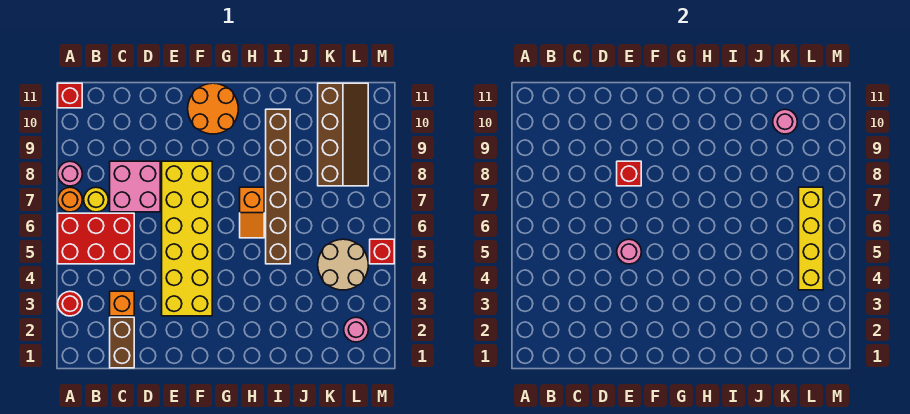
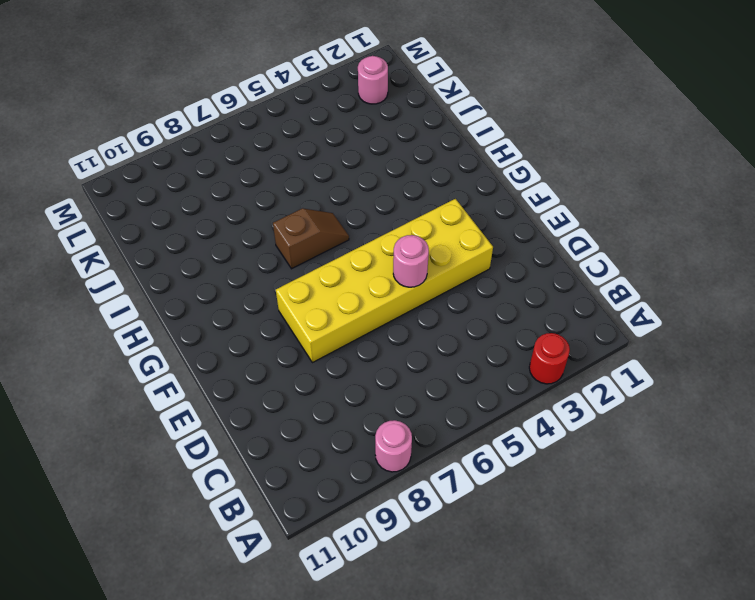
brown 1x2 slope [273,208,349,269] -> orange 1x2 slope [240,187,264,238]
none -> red 2x3 brick [58,213,134,264]
none -> orange 1x1 round brick [58,187,82,212]
none -> red 1x1 brick [58,83,82,108]

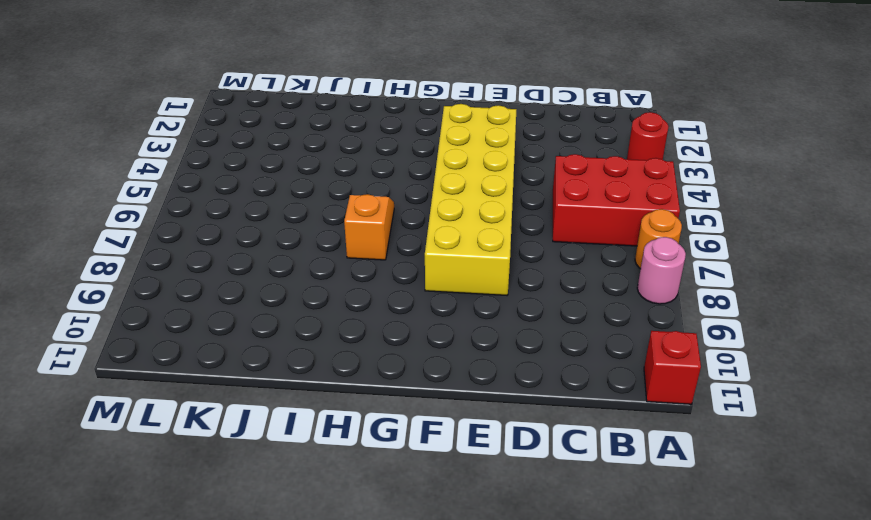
none -> yellow 1x1 round brick [84,187,108,212]
none -> brown 1x2 brick [110,317,134,368]
none -> orange 1x1 brick [110,291,134,316]

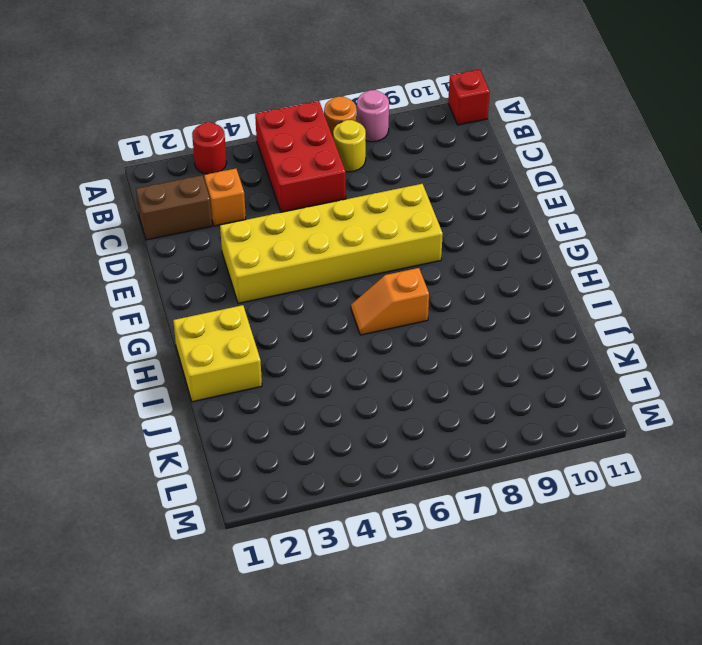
yellow 2x2 brick [173,305,262,402] -> none
none -> pink 2x2 brick [110,161,160,212]
none -> orange 2x2 round brick [188,83,238,134]
none -> brown 1x6 brick [266,109,290,264]

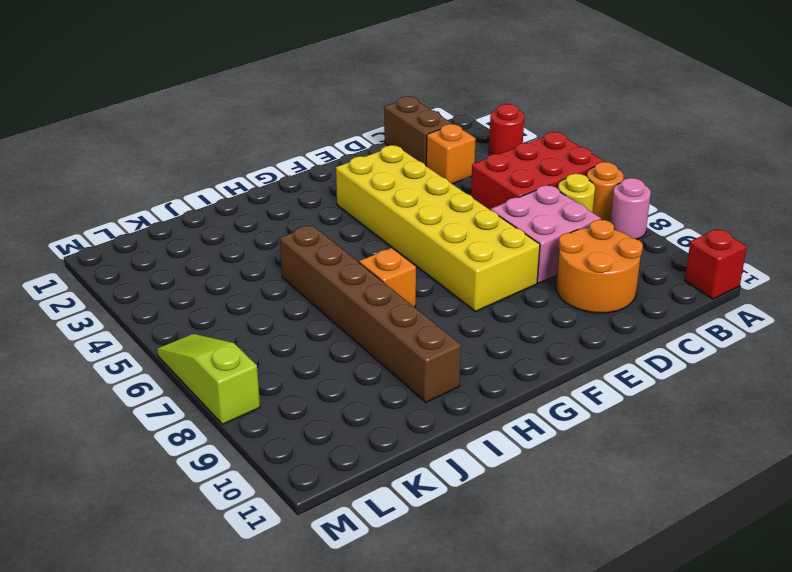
orange 2x2 round brick [556,220,643,313] -> orange 2x2 round brick moved to [188,83,238,134]
lime 1x3 slope [157,334,260,424] -> none
none -> tan 2x2 round brick [318,239,368,290]
none -> brown 2x4 slope [318,83,368,186]
none -> pink 1x1 round brick [344,317,368,342]

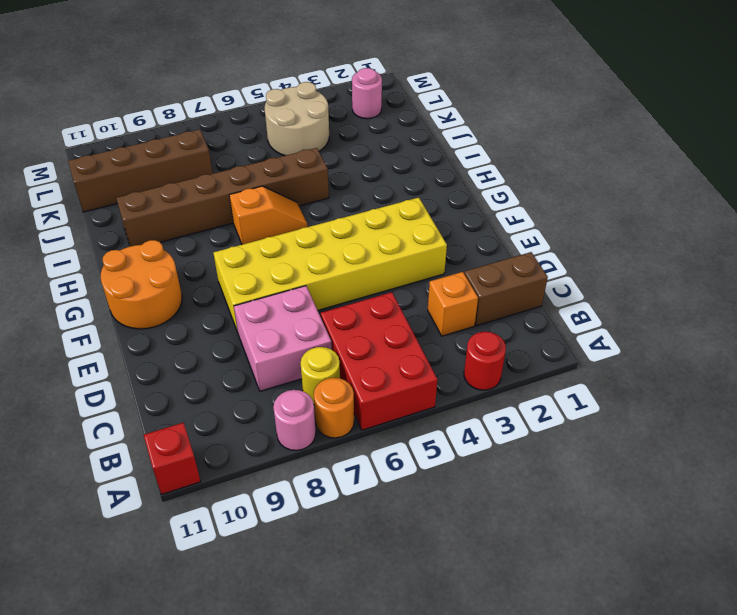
none -> red 1x1 brick [370,239,394,264]
none -> pink 1x1 round brick [617,239,641,264]
none -> red 1x1 brick [617,161,641,186]

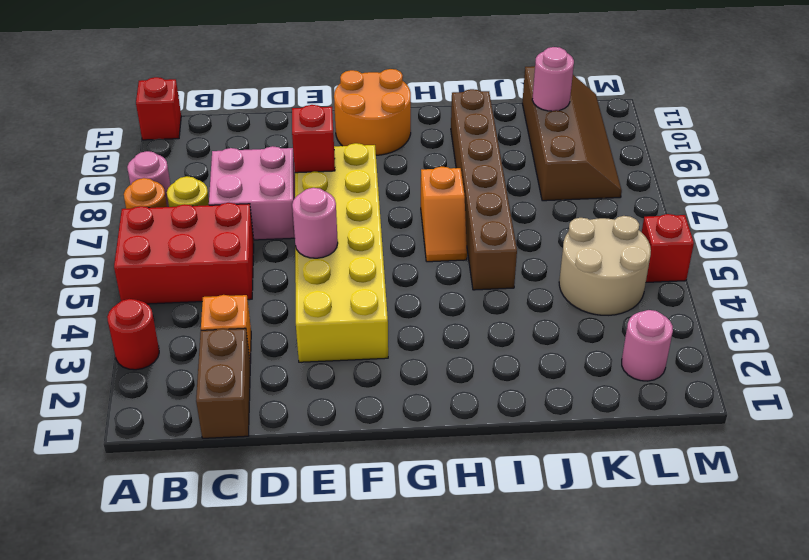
none -> yellow 1x4 brick [799,187,823,290]

